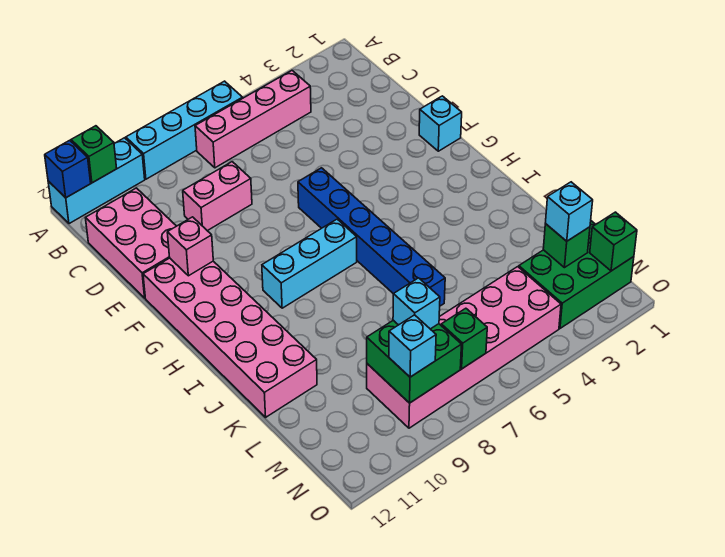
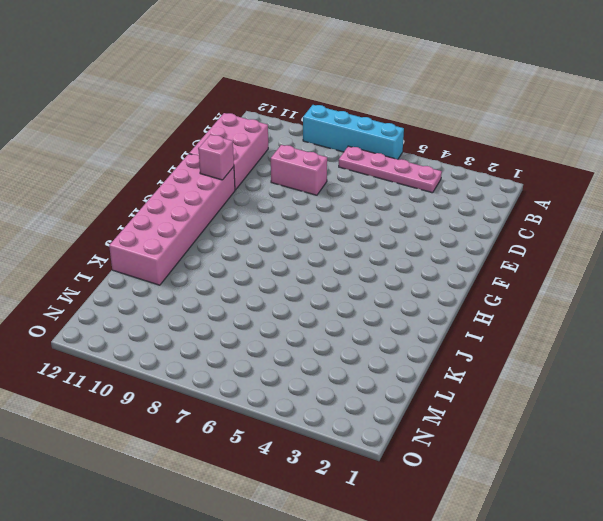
pink 1x4 plate [339,146,442,193] -> pink 1x4 brick [195,70,311,168]
none -> cyan 1x3 brick [48,138,145,224]
none -> cyan 1x1 brick [419,96,462,151]
none -> blue 1x6 brick [298,168,445,306]

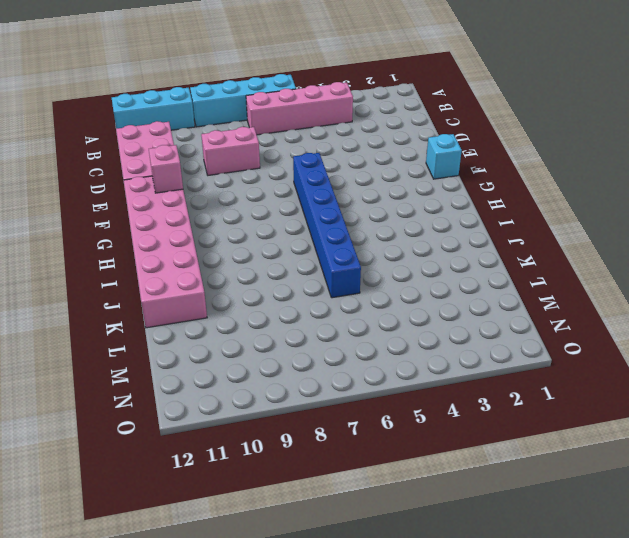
none -> cyan 1x3 brick [262,219,357,308]
none -> green 2x3 brick [519,221,634,328]
none -> pink 2x6 brick [367,267,561,428]

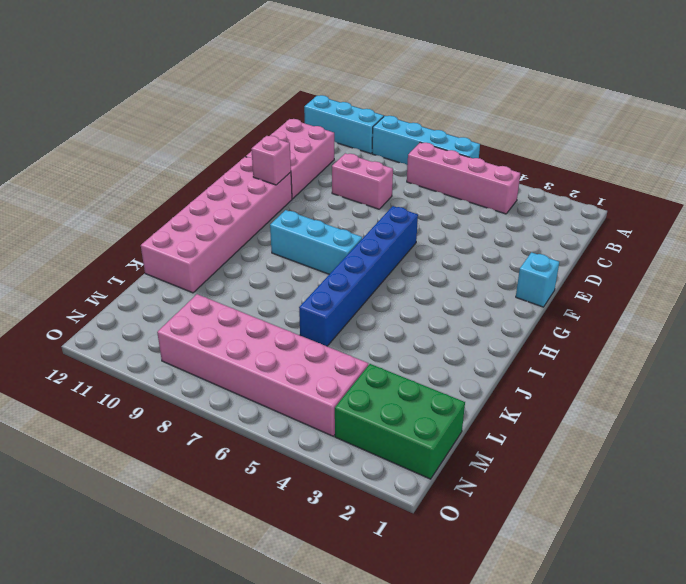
none -> green 1x1 brick [71,126,117,183]
none -> blue 1x1 brick [45,140,91,198]
none -> green 1x1 brick [543,224,590,268]

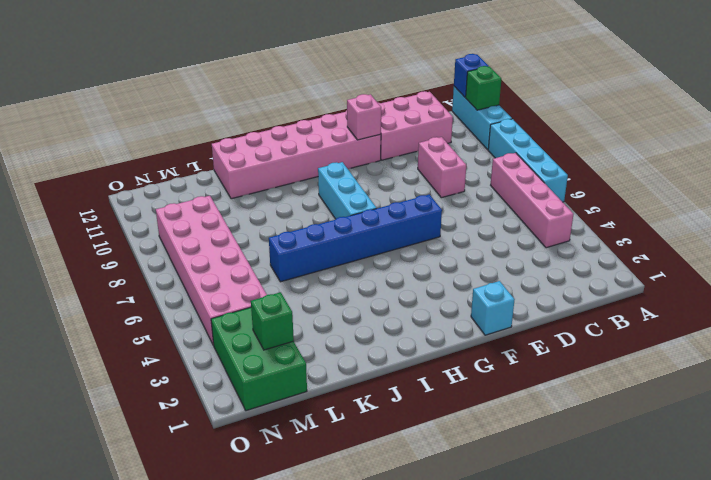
none -> green 2x2 brick [367,320,462,403]
none -> green 1x1 brick [590,212,637,271]
none -> green 1x1 brick [441,308,487,369]

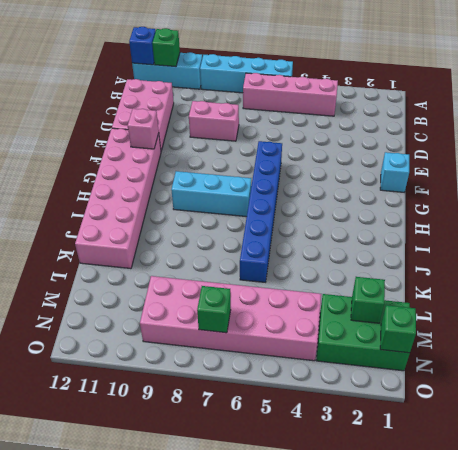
none -> green 2x2 brick [367,320,462,403]
none -> cyan 1x1 brick [546,182,593,241]
none -> cyan 1x1 brick [393,278,440,329]

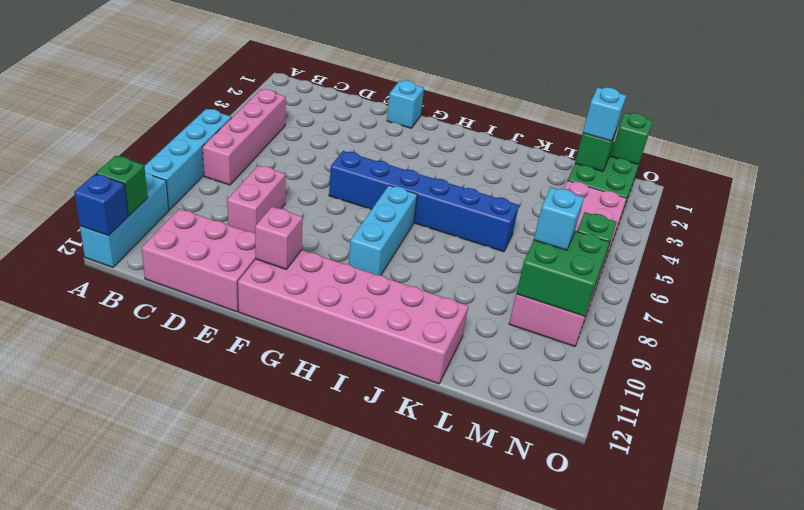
none -> cyan 1x1 brick [389,315,436,377]

